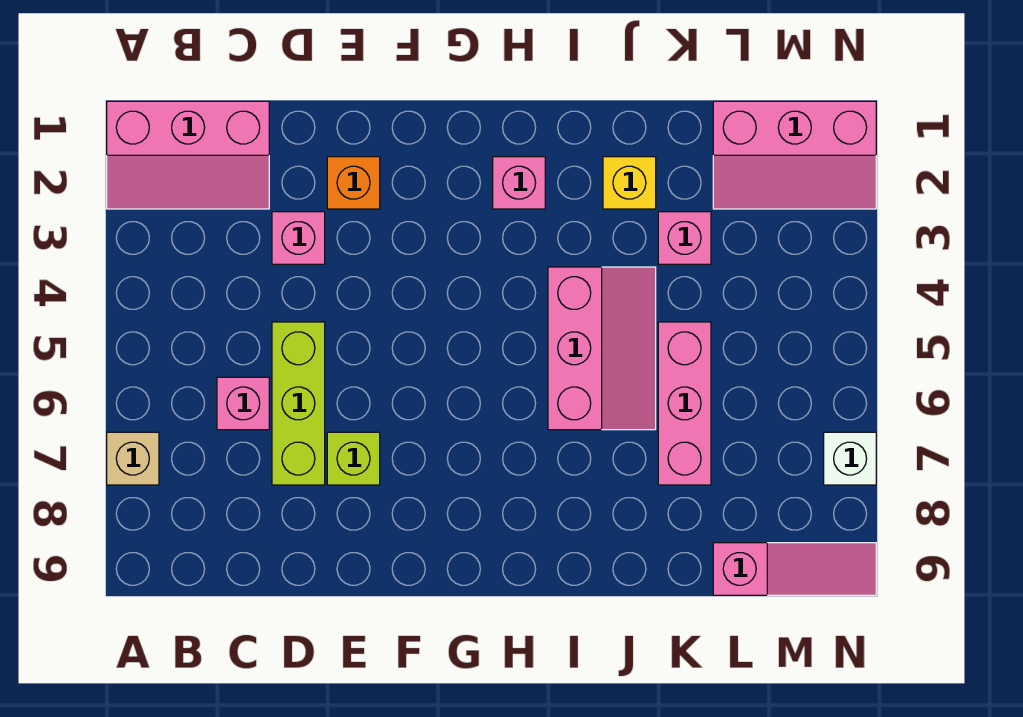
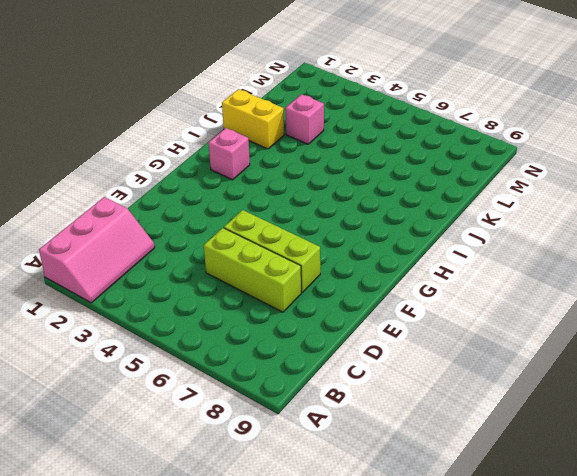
lime 1x3 brick [224,210,320,292] -> lime 1x1 brick [327,432,380,485]
yellow 1x2 brick [222,89,284,149] -> yellow 1x1 brick [603,157,656,209]
none -> tan 1x1 brick [107,432,159,485]
none -> pink 1x1 brick [217,377,269,430]
none -> pink 1x1 brick [272,212,325,264]

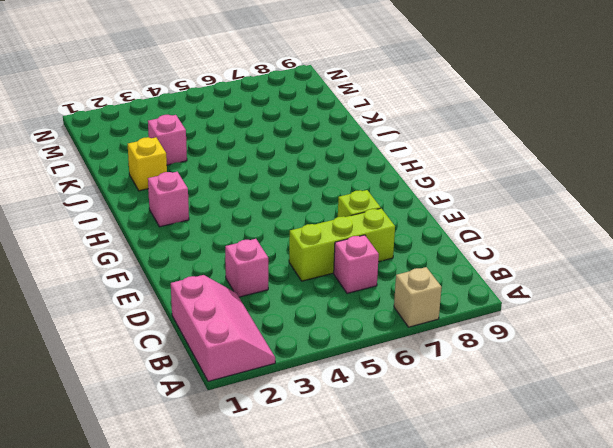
none -> orange 1x1 brick [327,157,380,209]
none -> pink 2x3 slope [548,267,656,430]
none -> pink 1x3 brick [658,322,711,485]

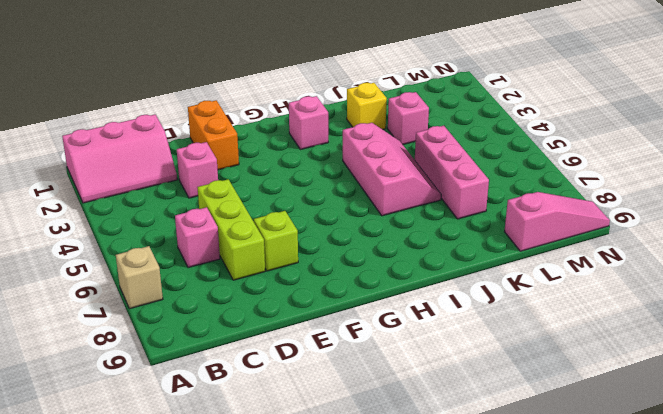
orange 1x2 brick [188,100,239,170] -> orange 1x1 brick [327,157,380,209]
none -> pink 2x3 slope [713,101,876,209]
none -> white 1x1 brick [824,432,876,485]

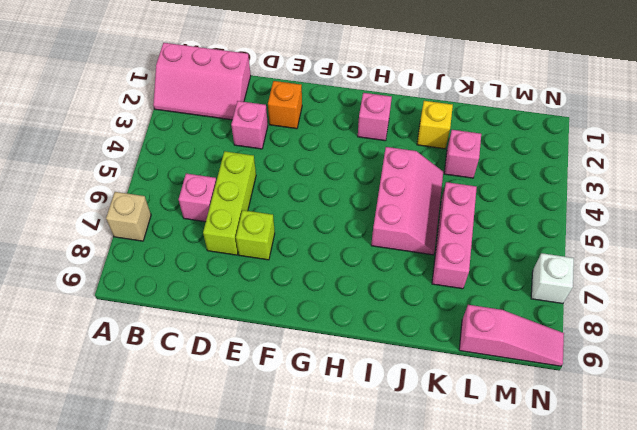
none -> pink 2x3 slope [713,101,876,209]

